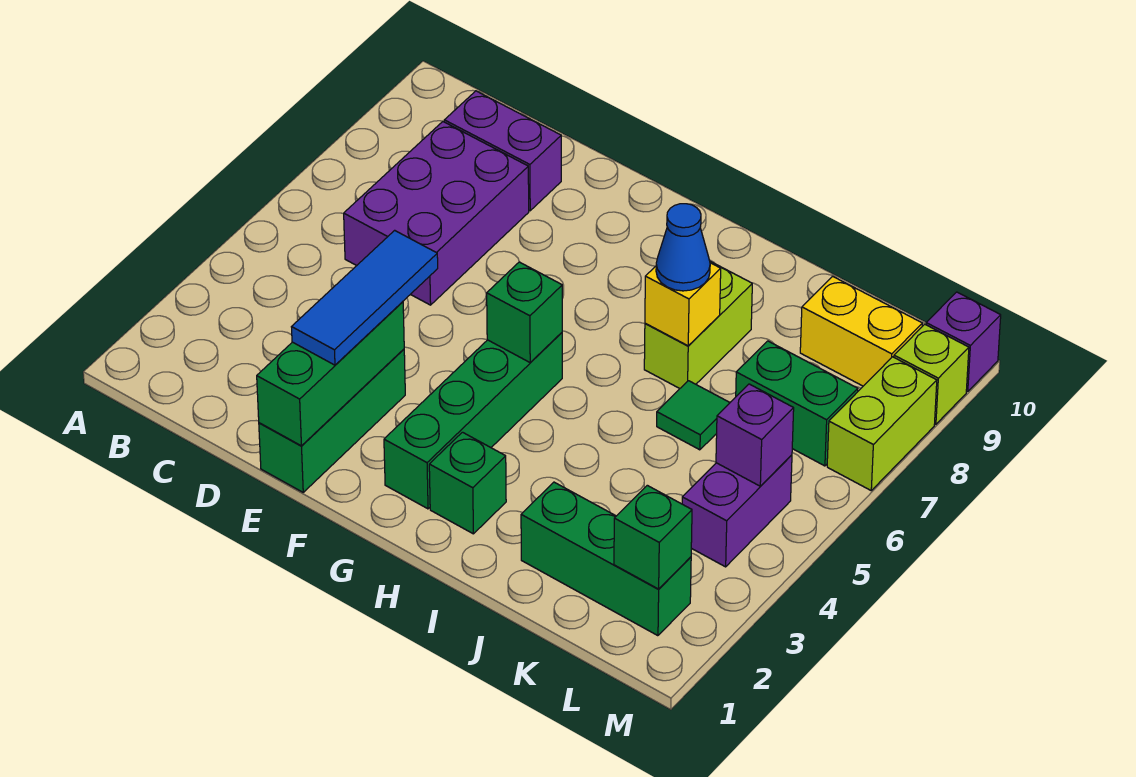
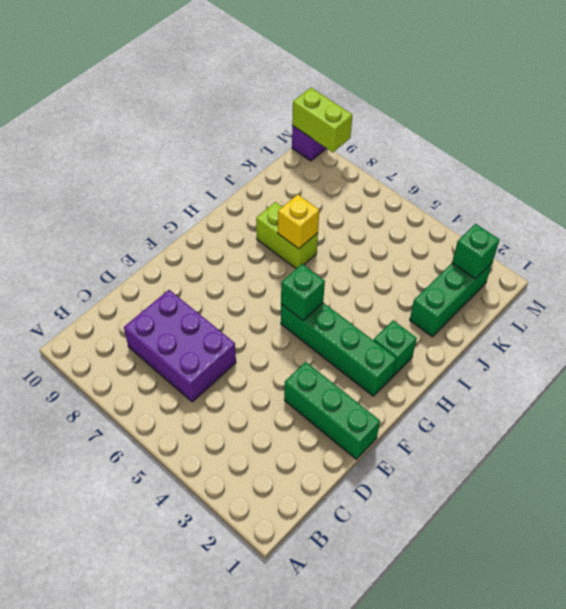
lime 1x2 brick [292,88,352,152] -> lime 1x2 brick moved to [827,357,937,490]
none -> purple 1x2 brick [444,91,561,211]
none -> green 1x1 tile [657,381,730,450]
none -> green 1x2 brick [736,341,858,466]

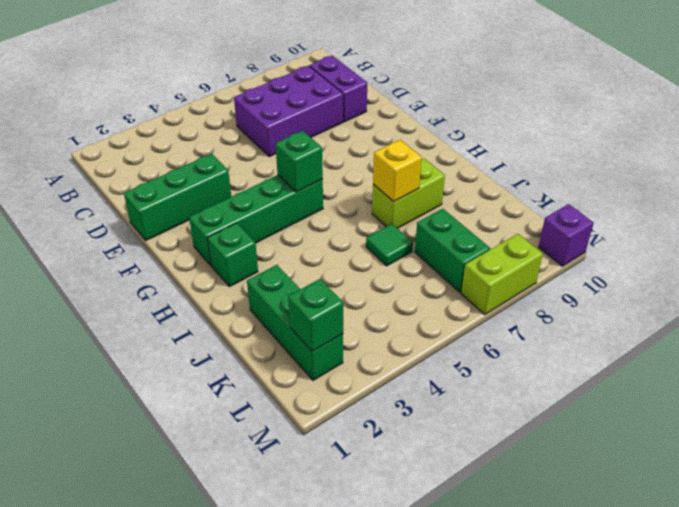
none -> yellow 1x2 brick [800,276,922,386]
none -> purple 1x2 brick [682,455,792,567]
none -> lime 1x1 brick [894,324,969,424]

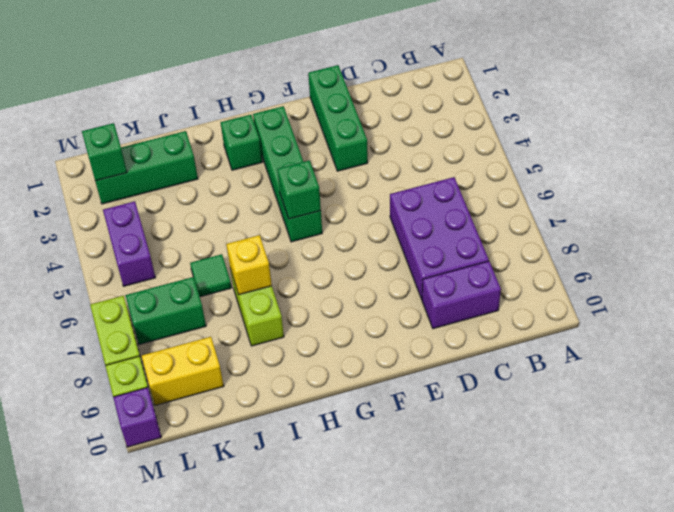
none -> green 1x3 brick [257,302,404,446]
none -> purple 1x1 brick [716,384,794,486]
none -> blue 1x3 tile [292,230,438,365]

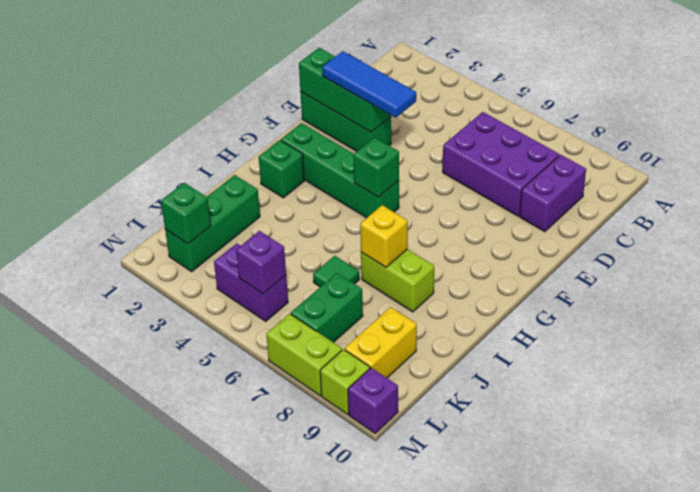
none -> blue 1x1 cone [656,204,710,291]

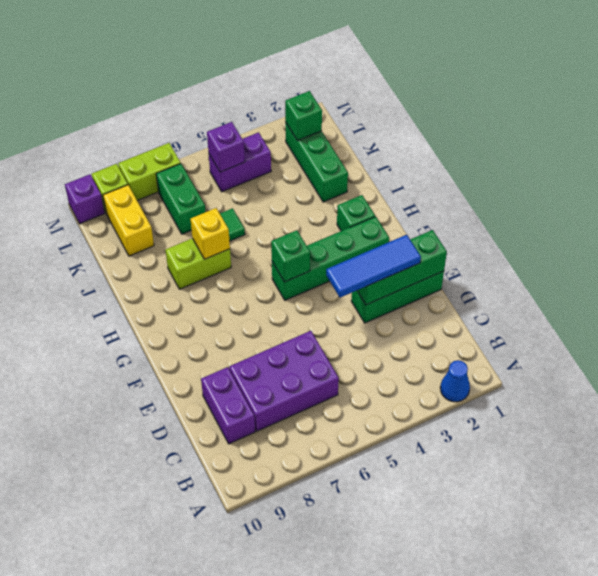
blue 1x1 cone [440,360,470,402] -> blue 1x1 cone moved to [656,204,710,291]

